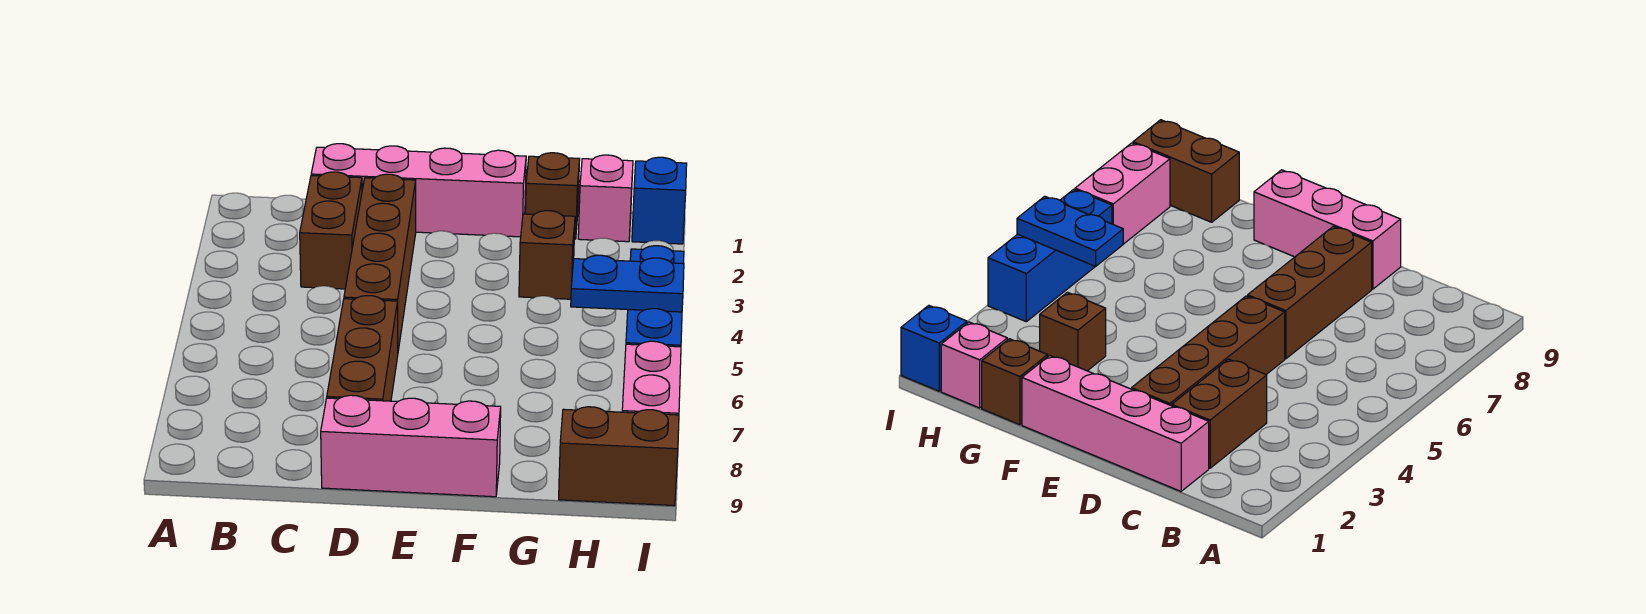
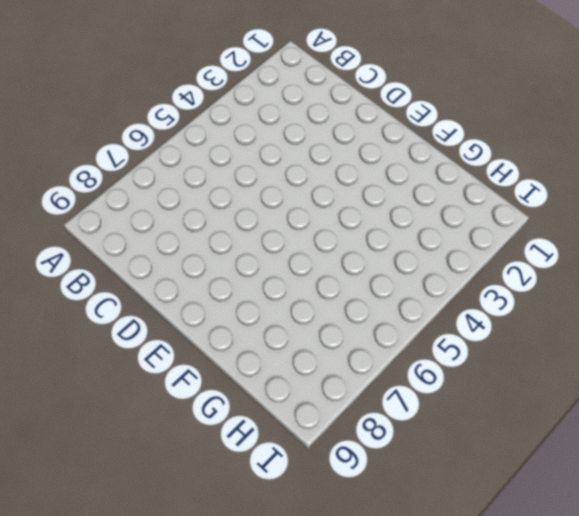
none -> pink 1x4 brick [311,144,526,237]
none -> brown 1x2 brick [300,172,362,289]
none -> brown 1x4 brick [344,174,416,350]

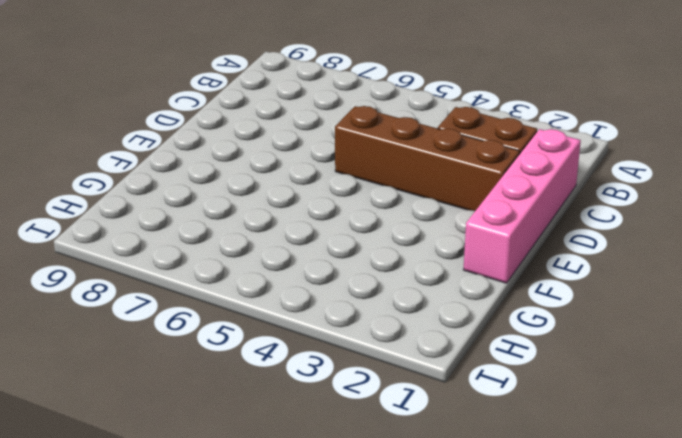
none -> brown 1x3 brick [327,296,398,401]
none -> pink 1x3 brick [321,395,501,497]
none -> brown 1x1 brick [525,153,580,239]

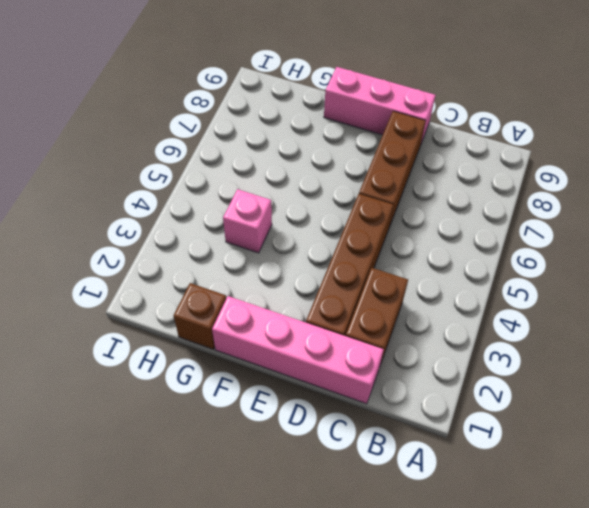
pink 1x1 brick [223,189,272,253] -> pink 1x1 brick moved to [578,155,633,242]
none -> brown 1x1 brick [519,211,575,299]
none -> brown 1x2 brick [559,407,679,506]
none -> blue 1x1 brick [632,157,687,244]

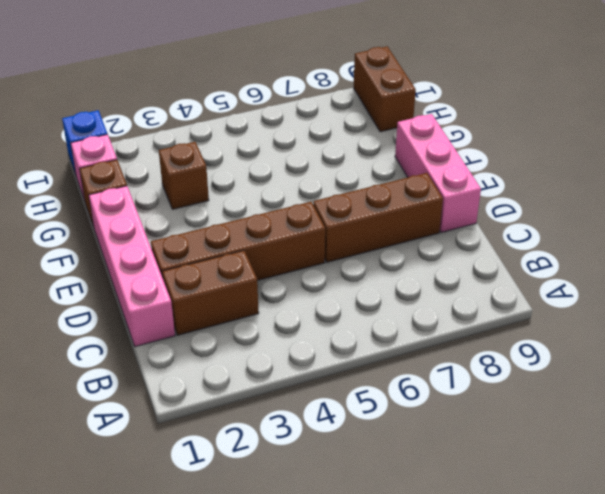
none -> blue 1x3 brick [626,246,684,347]
none -> pink 1x2 brick [622,341,681,415]
none -> blue 1x2 plate [571,255,684,312]

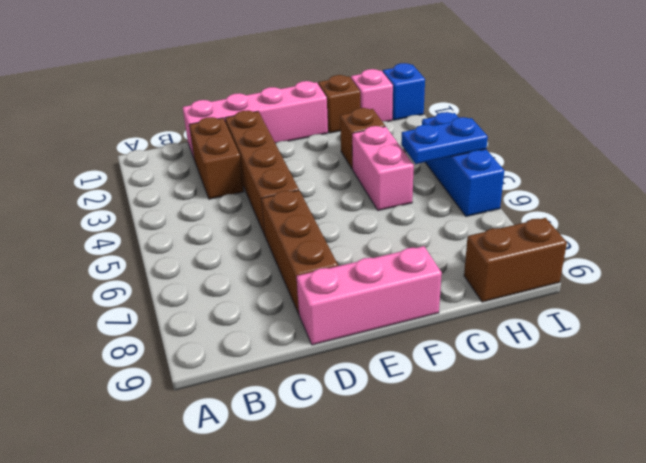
pink 1x2 brick [352,126,414,211] -> pink 1x2 brick moved to [622,341,681,415]

